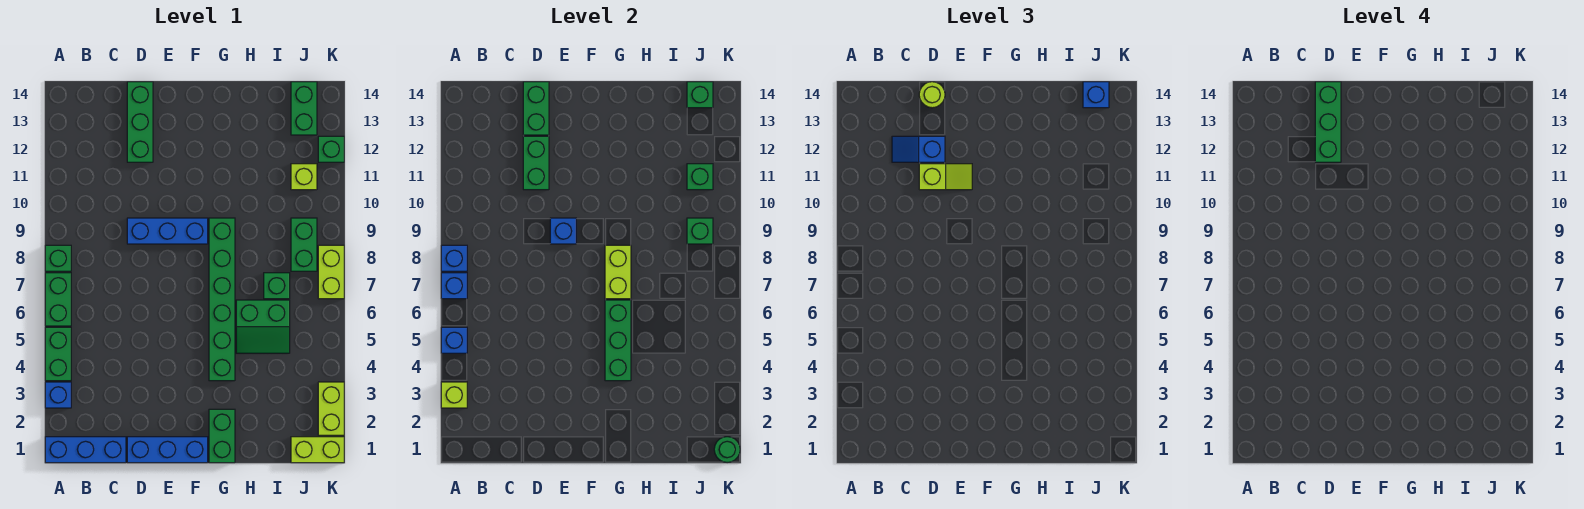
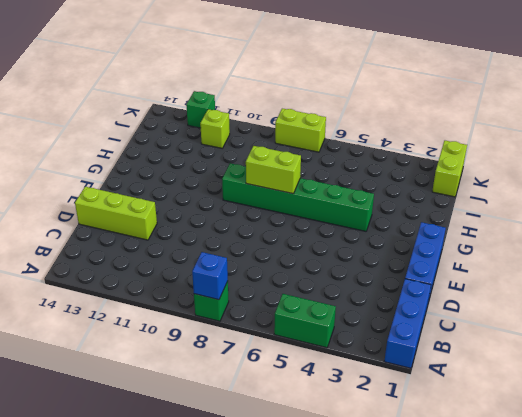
lime 1x3 brick [75,187,157,240] -> green 1x3 brick [127,82,153,162]
none -> blue 1x1 brick [45,382,71,408]
none -> green 1x2 brick [45,273,71,326]
none -> blue 1x3 brick [127,218,208,244]
none -> green 1x2 brick [209,409,235,463]

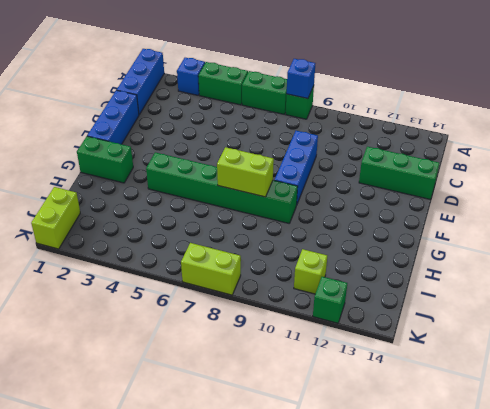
none -> green 2x2 slope [236,300,290,353]
none -> green 1x1 brick [264,273,290,299]
none -> green 1x2 brick [291,218,317,271]
none -> green 1x2 brick [291,82,317,135]

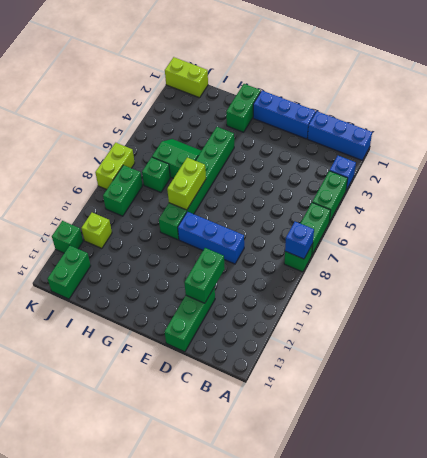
none -> lime 1x2 brick [318,382,344,435]
none -> lime 1x1 brick [441,382,467,408]
none -> blue 1x1 brick [441,327,467,353]
none -> blue 1x1 brick [441,273,467,299]

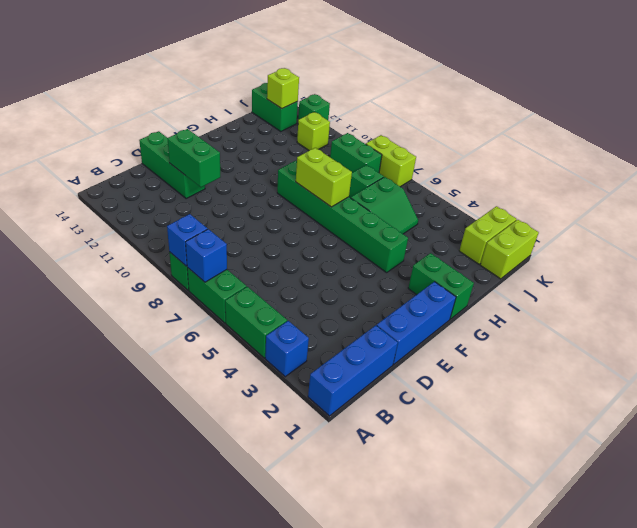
lime 1x2 brick [459,206,517,264] -> lime 1x2 brick turned to [318,382,344,435]
lime 1x1 brick [267,68,299,109] -> lime 1x1 brick moved to [441,382,467,408]
none -> blue 1x3 brick [127,218,208,244]
none -> blue 1x1 brick [441,327,467,353]
none -> green 1x2 brick [523,82,549,135]
none -> blue 1x1 brick [550,218,576,244]

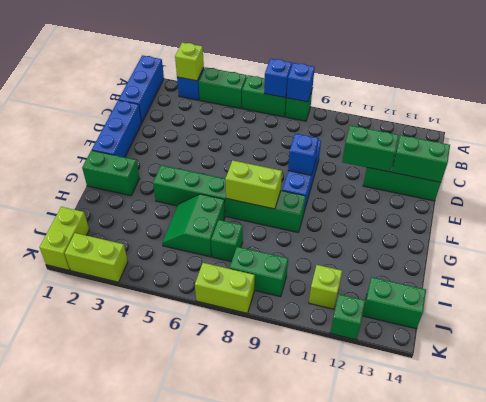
none -> blue 1x1 brick [441,327,467,353]
none -> green 1x3 brick [605,300,631,381]
none -> green 1x1 brick [687,218,713,244]
none -> green 1x1 brick [687,164,713,190]

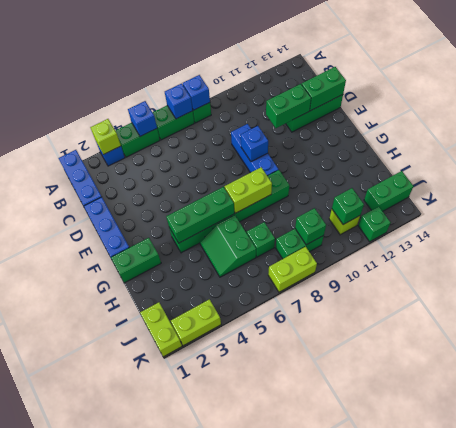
none -> green 1x1 brick [687,82,713,108]
none -> green 1x1 round brick [714,437,740,463]
none -> blue 1x2 slope [892,136,945,162]
none -> lime 1x2 slope [919,164,972,190]

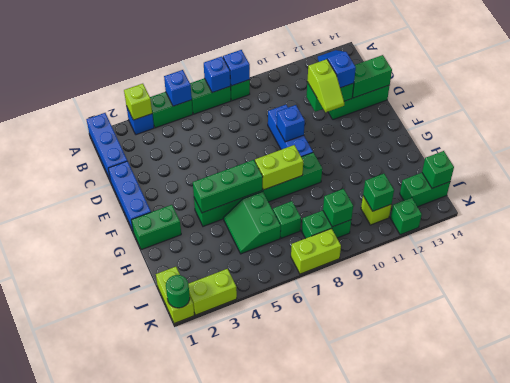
none -> lime 1x1 round brick [919,82,945,108]
none -> blue 1x1 brick [1083,82,1109,108]
none -> green 1x3 brick [1315,82,1341,162]

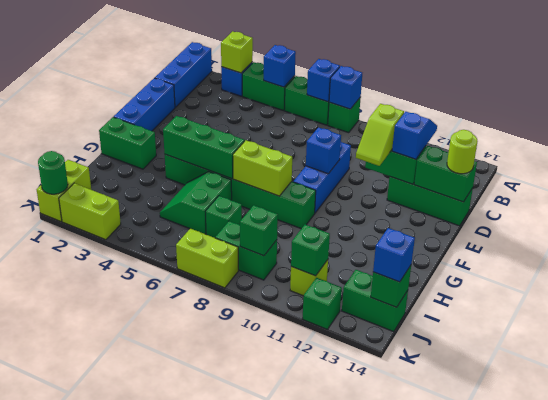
none -> green 1x3 brick [1315,82,1341,162]

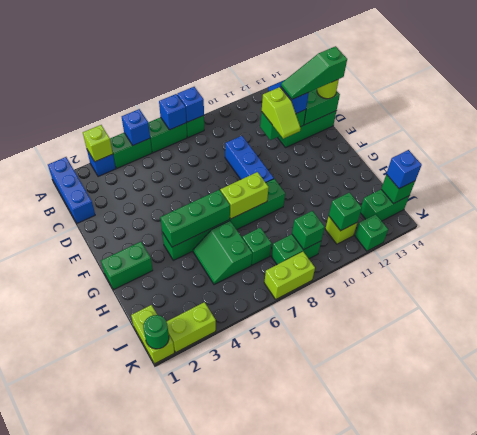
green 1x3 slope [281,46,347,99] -> green 1x3 brick [1315,82,1341,162]
none -> blue 1x3 brick [127,437,208,463]
none -> blue 1x1 brick [550,218,576,244]

